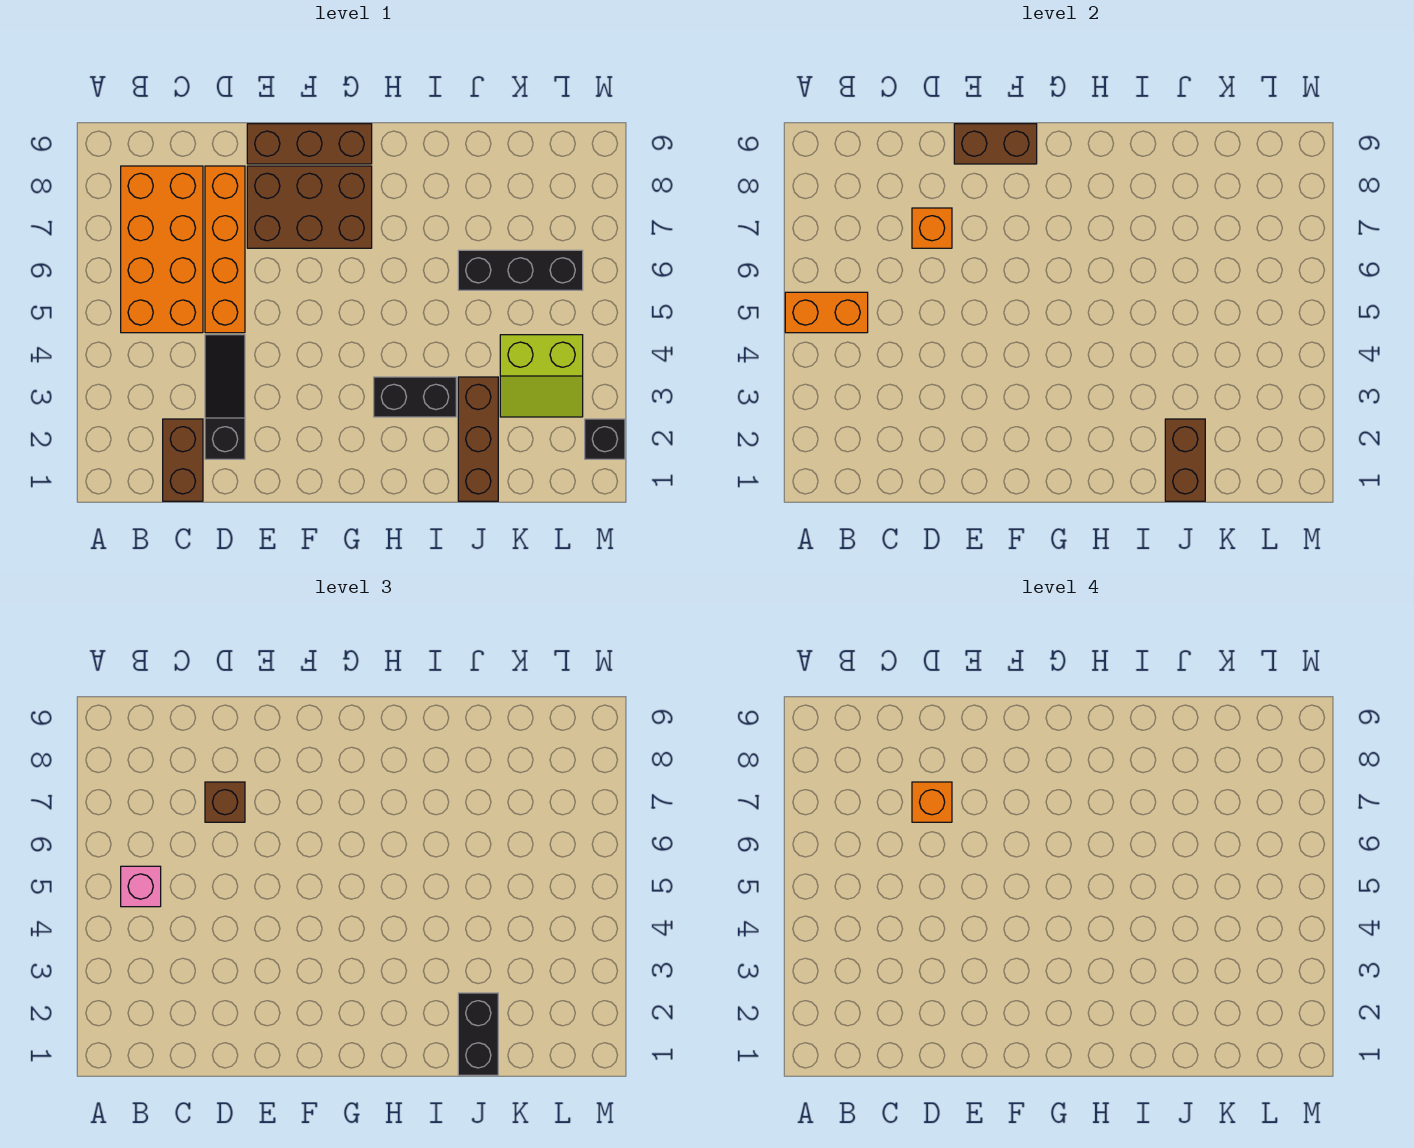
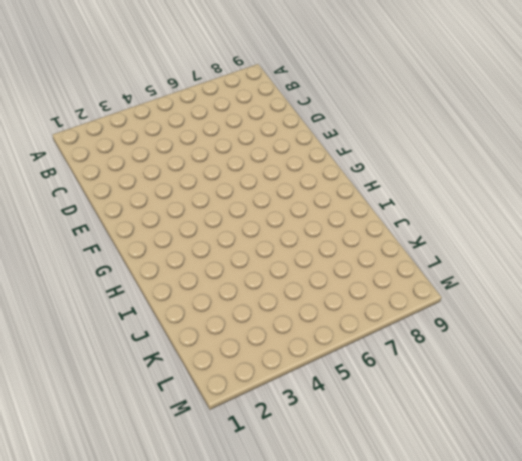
none -> orange 2x4 brick [121,166,203,333]
none -> brown 1x2 brick [163,419,203,501]
none -> black 1x3 slope [205,335,245,459]

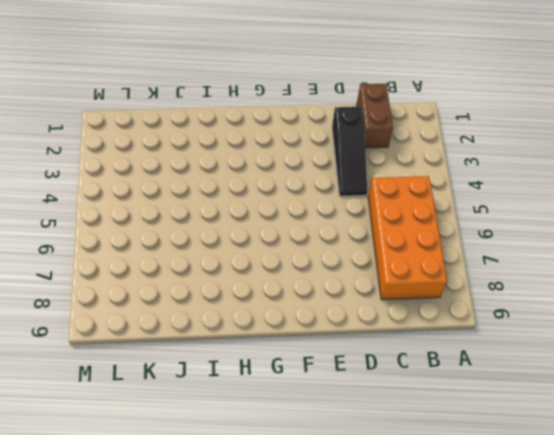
none -> orange 1x4 brick [205,166,245,333]
none -> brown 2x3 brick [247,166,372,248]
none -> brown 1x3 brick [247,124,372,164]

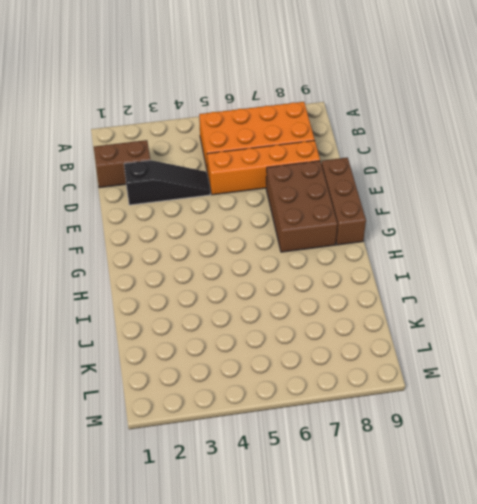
none -> black 1x2 brick [374,377,456,417]
none -> brown 1x3 brick [458,377,498,501]
none -> black 1x3 brick [458,250,583,290]

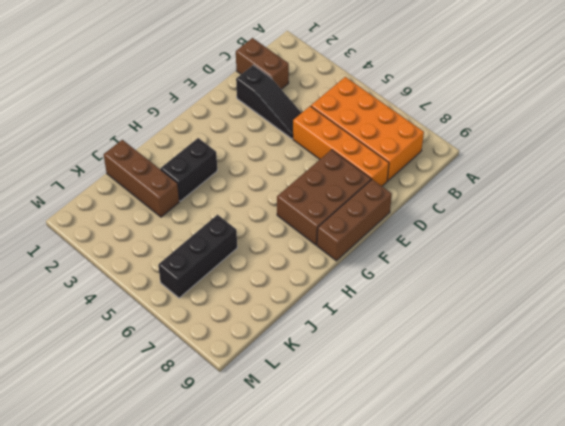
none -> lime 2x2 slope [500,335,583,417]
none -> black 1x1 brick [585,419,625,459]
none -> orange 1x2 brick [785,292,868,333]

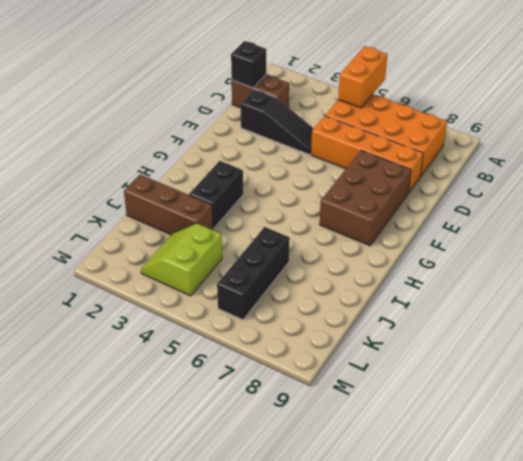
black 1x1 brick [231,41,266,88] -> black 1x1 brick moved to [585,419,625,459]
none -> brown 1x3 brick [247,124,372,164]
none -> orange 1x1 brick [912,208,952,248]
none -> brown 1x2 brick [954,124,1037,164]

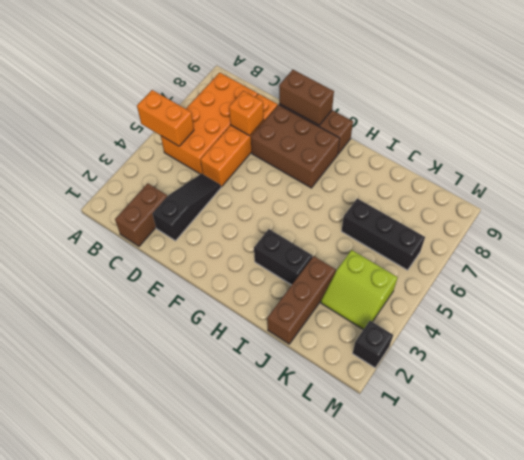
none -> brown 1x2 brick [1165,419,1205,501]
none -> pink 1x1 brick [121,866,161,907]
none -> brown 1x1 brick [205,782,245,822]

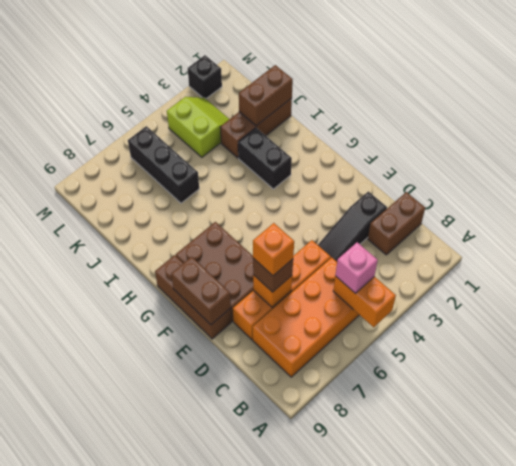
none -> black 1x2 brick [458,993,498,1075]

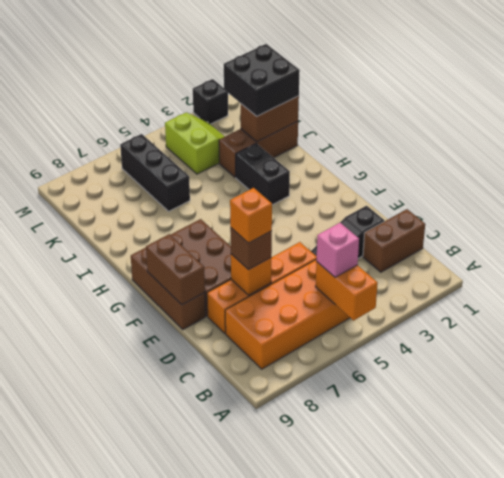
black 2x2 brick [224,44,300,116] -> black 1x2 brick [458,993,498,1075]

